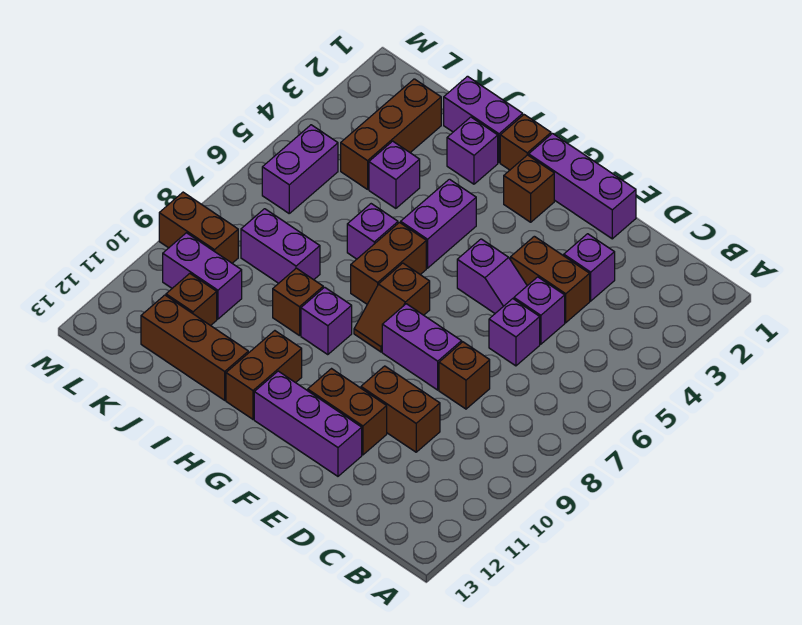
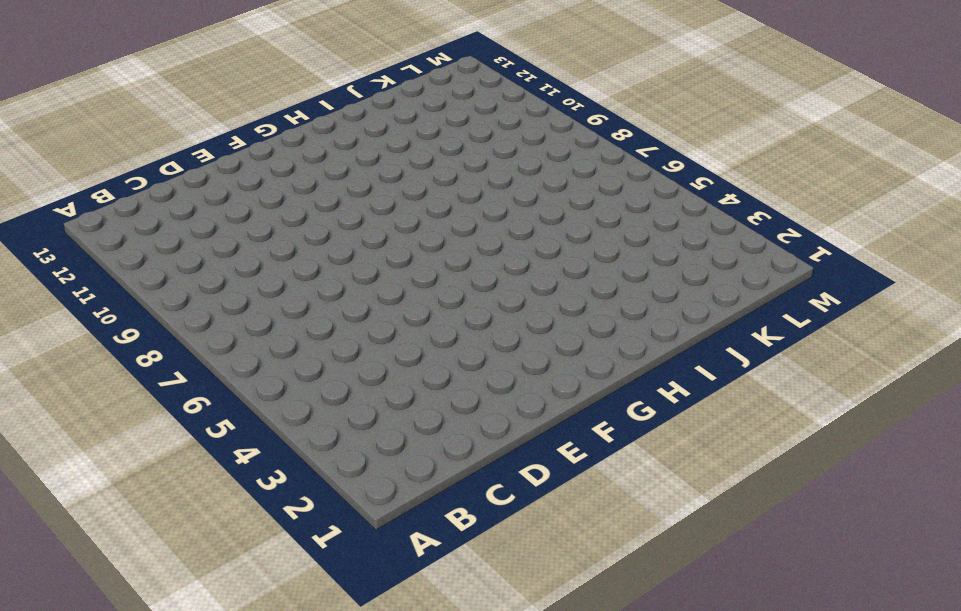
none -> purple 1x1 brick [564,234,615,301]
none -> brown 1x2 brick [511,236,590,323]
none -> purple 1x1 brick [514,277,565,344]
none -> purple 1x1 brick [489,299,540,366]

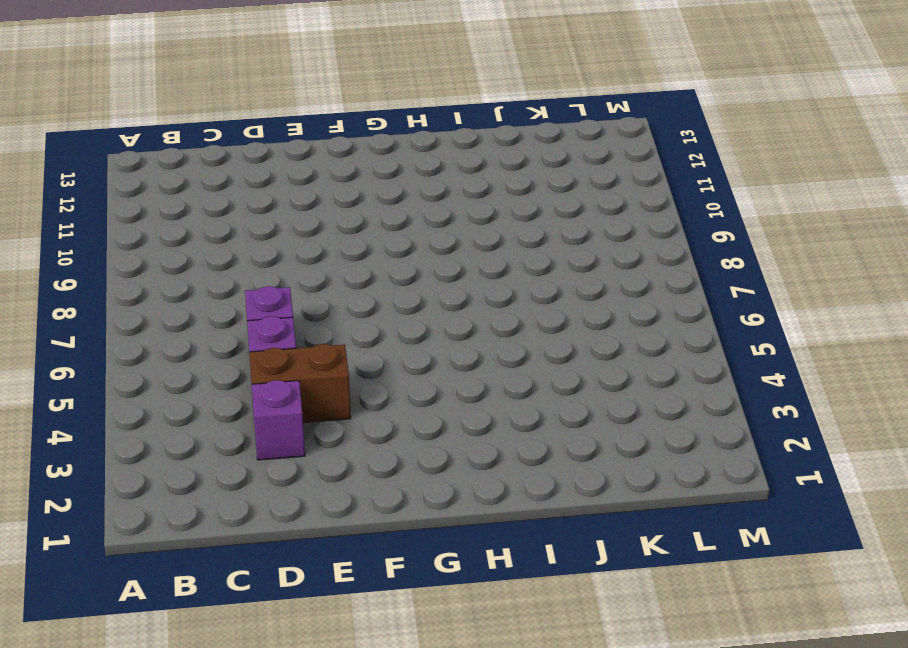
none -> brown 1x1 brick [439,342,490,409]
none -> brown 1x2 brick [361,366,440,452]
none -> purple 1x3 brick [529,134,636,239]
none -> purple 1x2 slope [457,239,527,313]

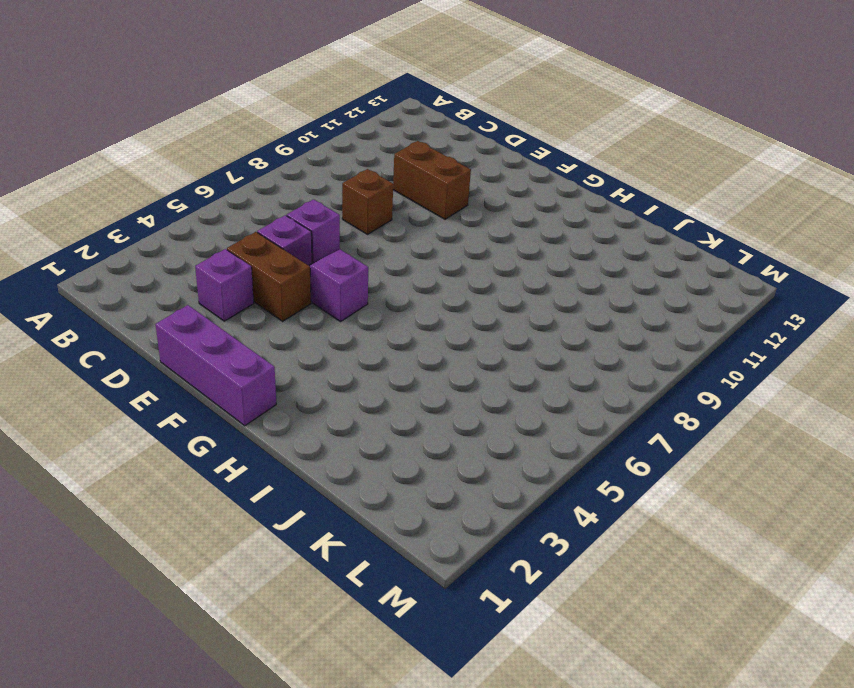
none -> purple 1x2 brick [382,304,462,390]
none -> brown 1x2 brick [308,369,387,455]
none -> purple 1x3 brick [254,371,362,476]
none -> brown 1x1 brick [504,155,554,222]

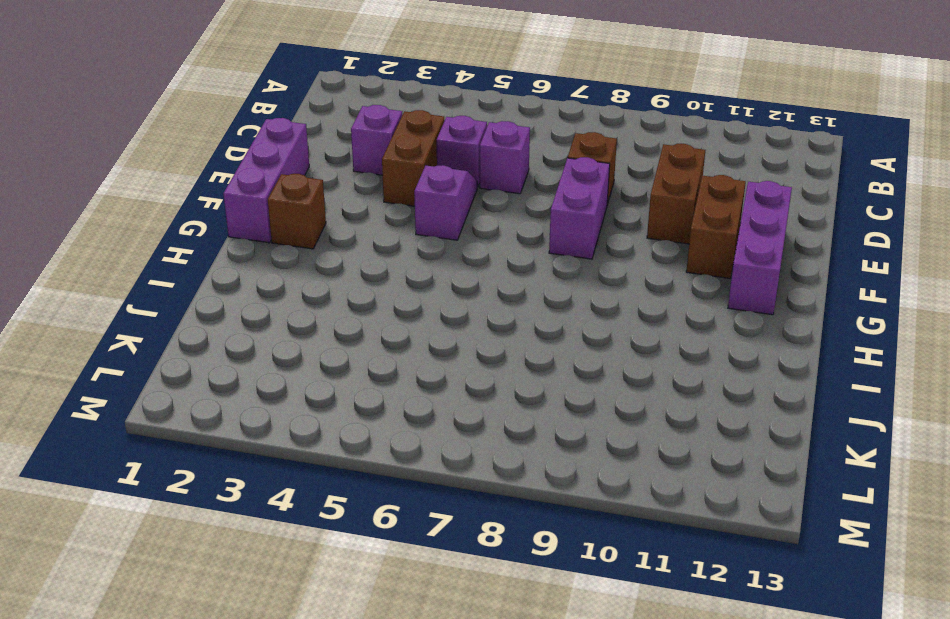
none -> brown 1x2 slope [354,263,430,352]
none -> brown 1x1 brick [500,115,551,170]
none -> purple 1x2 brick [401,179,476,268]
none -> brown 1x2 brick [351,223,426,304]

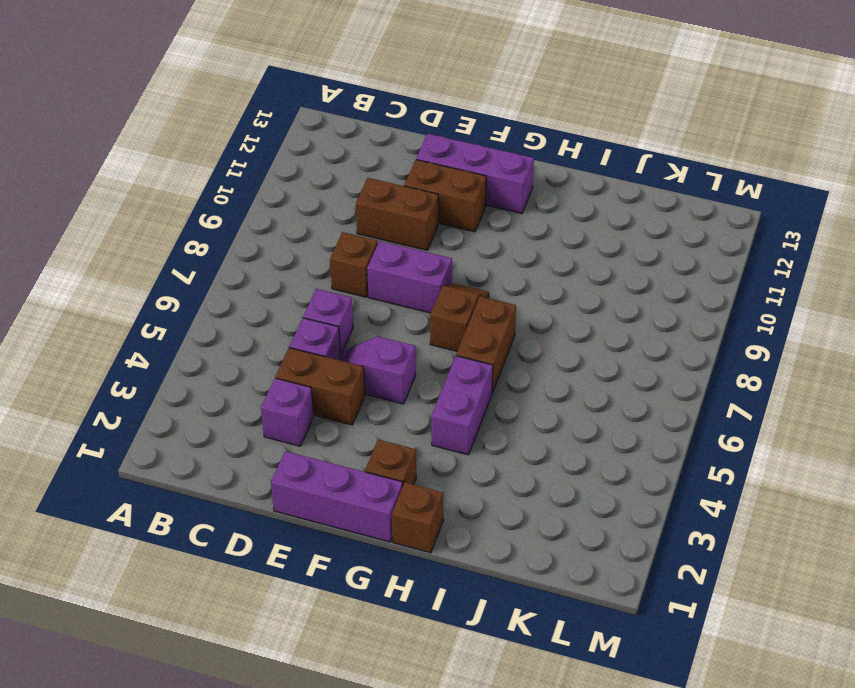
none -> purple 1x1 brick [301,287,352,355]
none -> brown 1x2 brick [226,331,302,419]
none -> purple 1x2 brick [444,76,523,163]
none -> purple 1x1 brick [447,117,498,184]

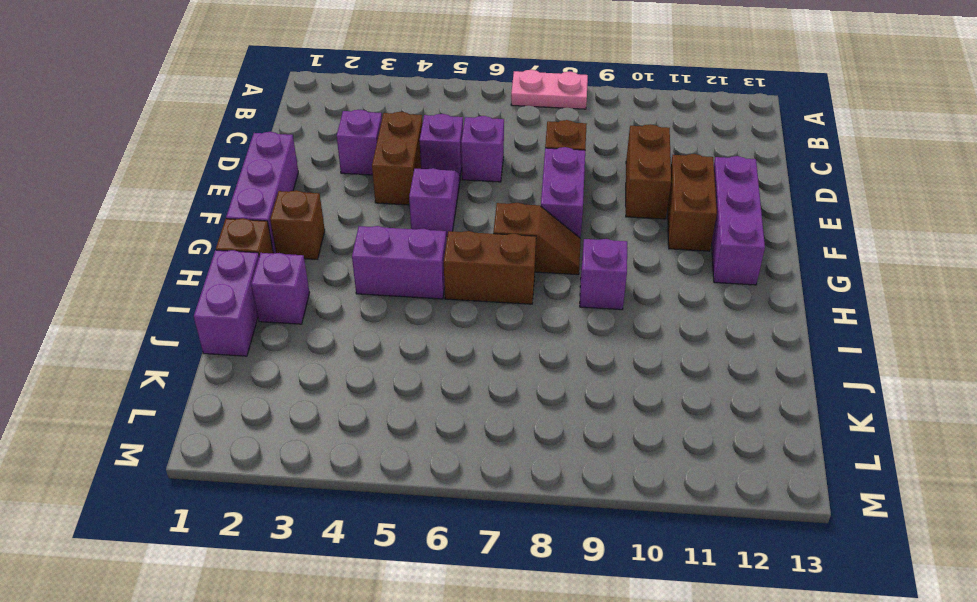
pink 1x2 plate [511,70,588,109] -> none
none -> brown 1x2 brick [226,331,302,419]
none -> purple 1x1 brick [347,204,398,259]
none -> brown 1x1 brick [273,268,323,336]
none -> brown 1x3 brick [141,295,248,400]

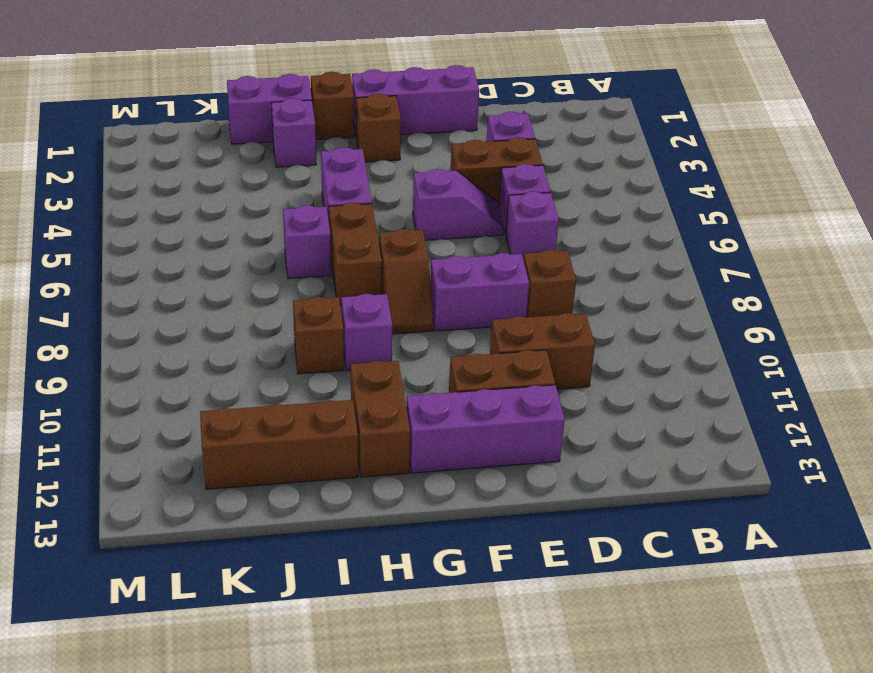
none -> purple 1x1 brick [369,141,420,208]
none -> purple 1x2 brick [241,209,320,283]
none -> brown 1x3 brick [341,79,441,189]
none -> purple 1x2 brick [163,233,242,319]

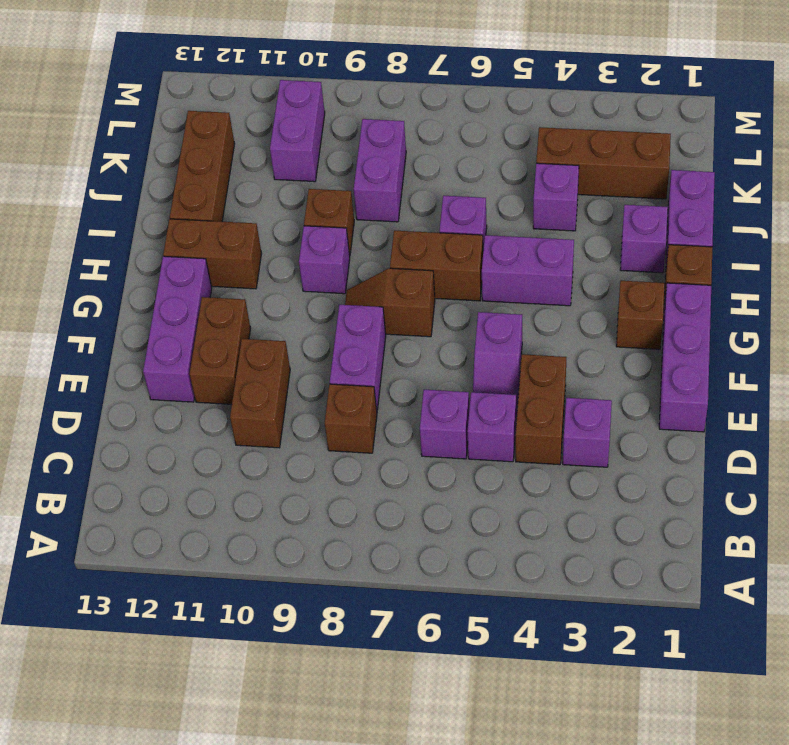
none -> brown 1x1 brick [166,274,217,326]
none -> purple 1x2 brick [262,125,338,213]
none -> brown 1x2 brick [159,192,238,263]

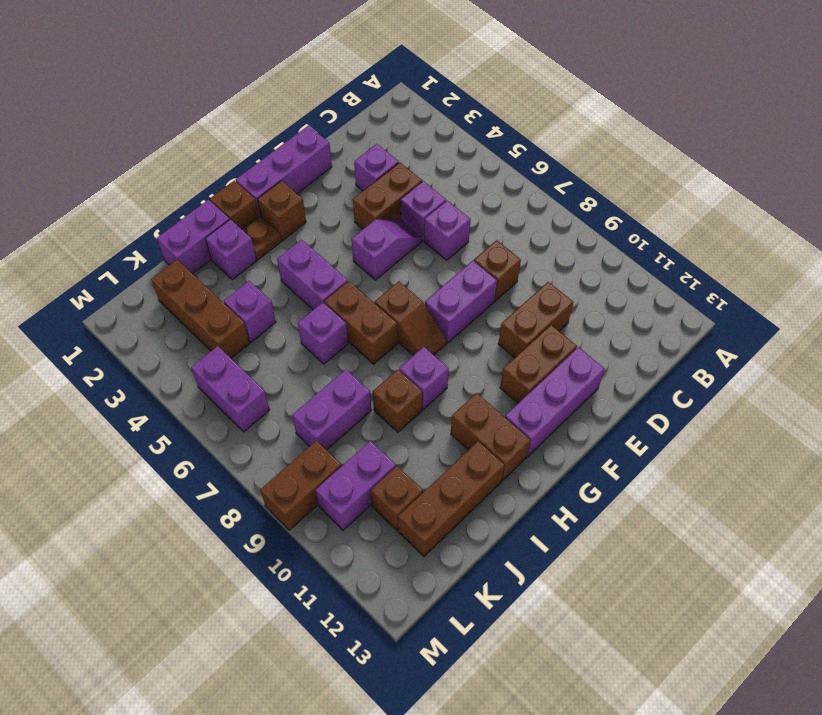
brown 1x1 plate [242,216,282,260] -> none

